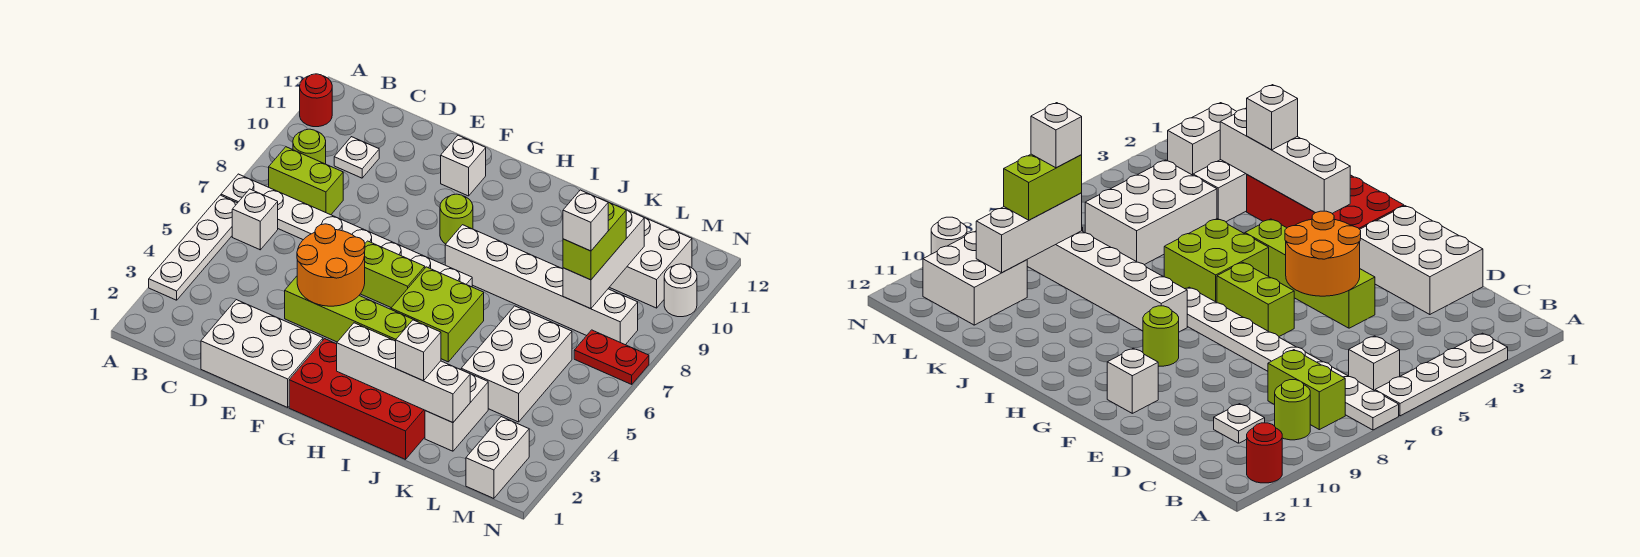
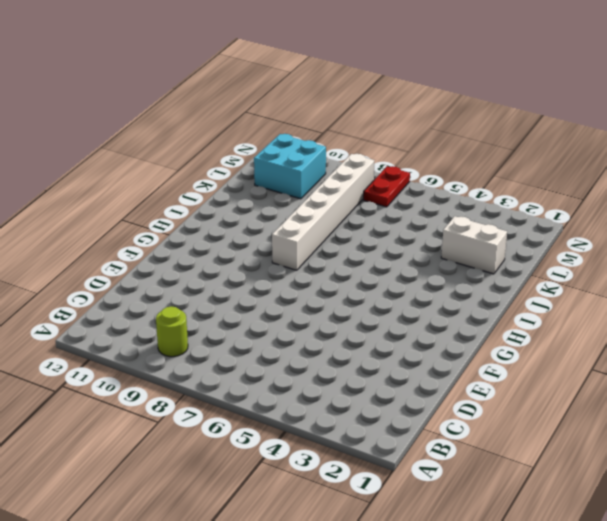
cyan 2x2 brick [254,134,326,199] -> white 2x2 brick [610,218,692,308]
none -> white 1x4 plate [149,195,237,300]
none -> white 1x8 plate [221,174,472,287]
none -> red 1x1 round brick [300,74,332,127]

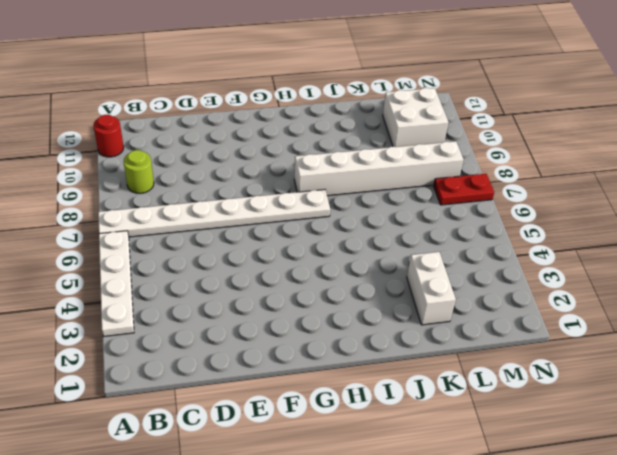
none -> white 1x1 brick [232,189,278,250]
none -> lime 1x2 brick [269,147,343,215]
none -> white 1x1 plate [334,137,379,178]

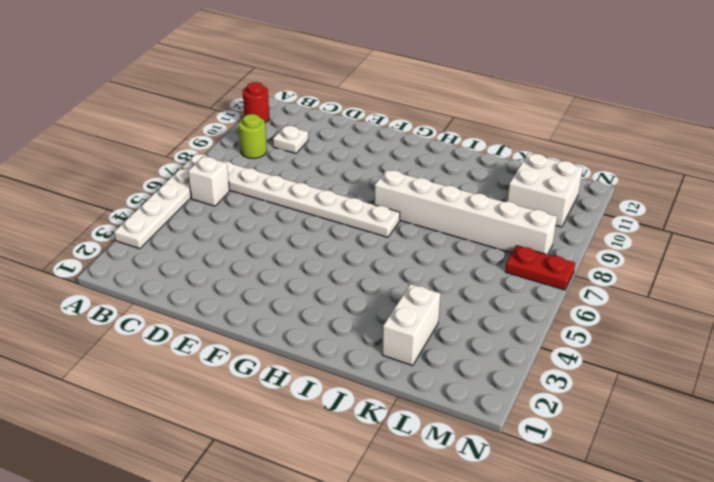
none -> lime 1x2 brick [269,147,343,215]
none -> white 2x3 brick [201,300,323,407]
none -> lime 1x4 brick [285,276,418,342]

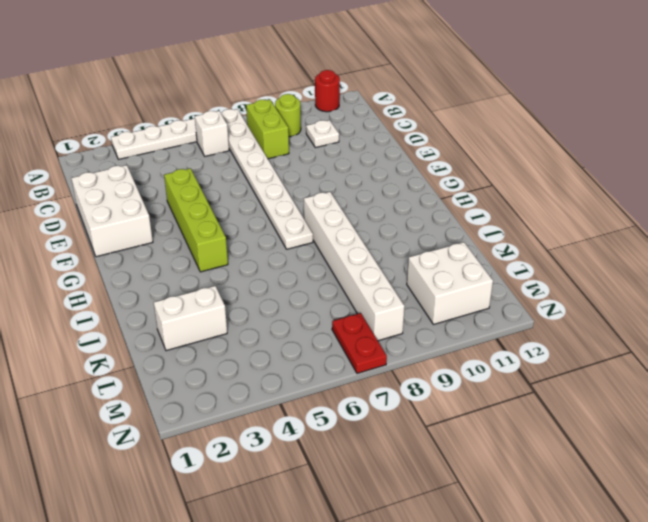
none -> lime 1x2 brick [361,241,425,308]
none -> white 1x1 brick [441,135,486,196]
none -> red 2x4 brick [289,339,425,459]

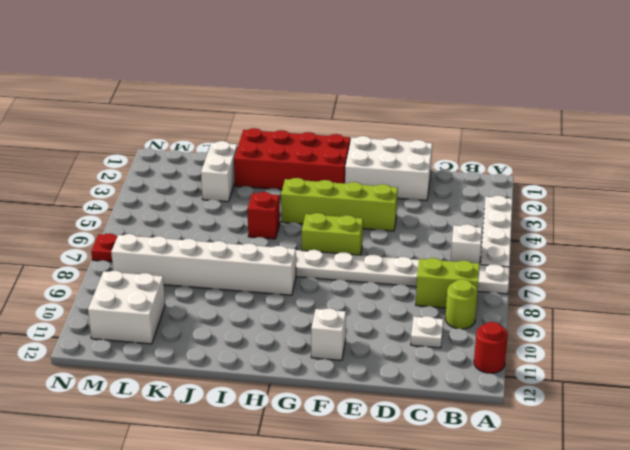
red 1x1 brick [247,192,280,239] -> lime 2x2 brick [391,267,484,362]
none -> lime 1x1 round brick [440,194,473,244]
none -> white 2x3 brick [461,306,572,422]
none -> white 1x2 brick [466,417,529,498]

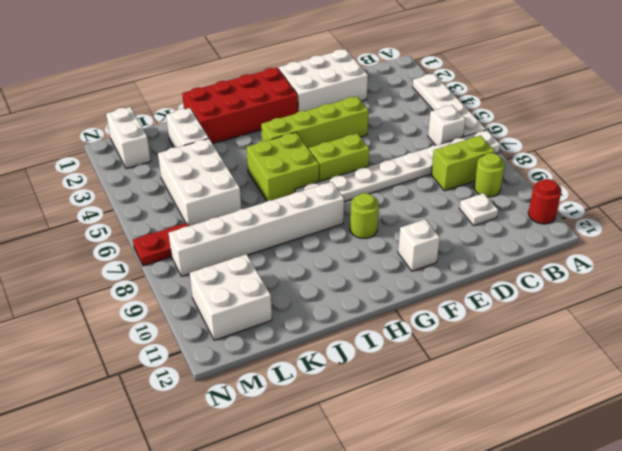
none -> white 1x1 round brick [664,264,697,317]
none -> orange 2x2 round brick [297,224,365,306]
none -> white 1x4 brick [337,323,470,423]

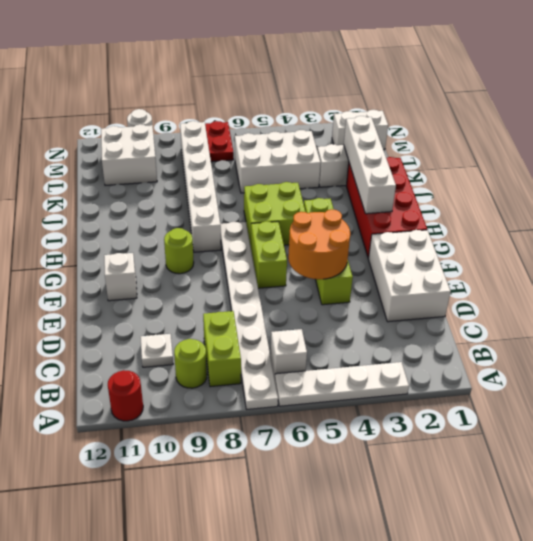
none -> white 1x3 brick [563,210,644,309]
none -> white 1x1 brick [396,320,441,381]
none -> lime 1x2 brick [563,202,626,280]

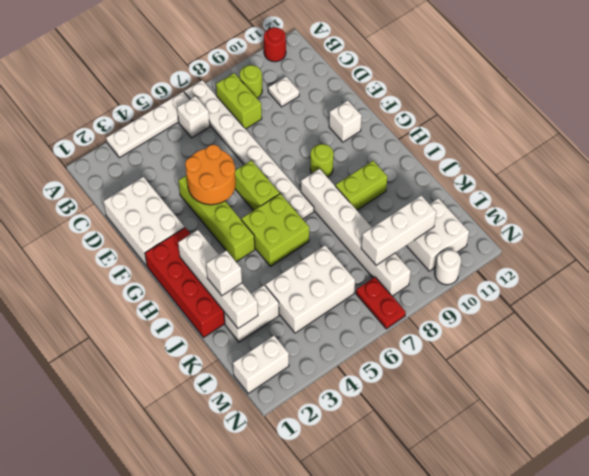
lime 1x2 brick [335,161,387,210] -> lime 1x2 brick moved to [563,202,626,280]
none -> white 1x1 brick [563,190,608,251]

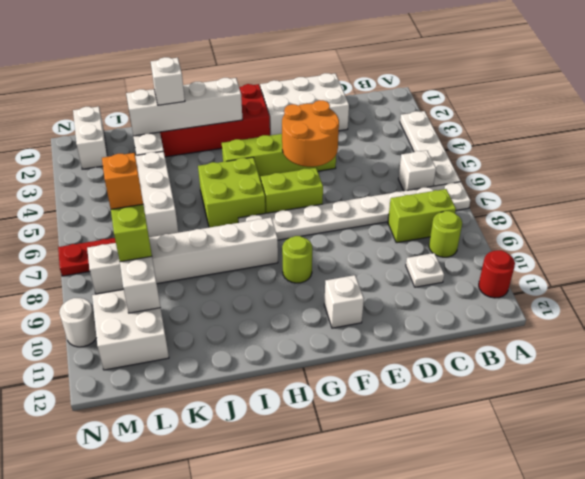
orange 1x1 brick [102,153,143,209] -> white 1x1 brick [563,190,608,251]

